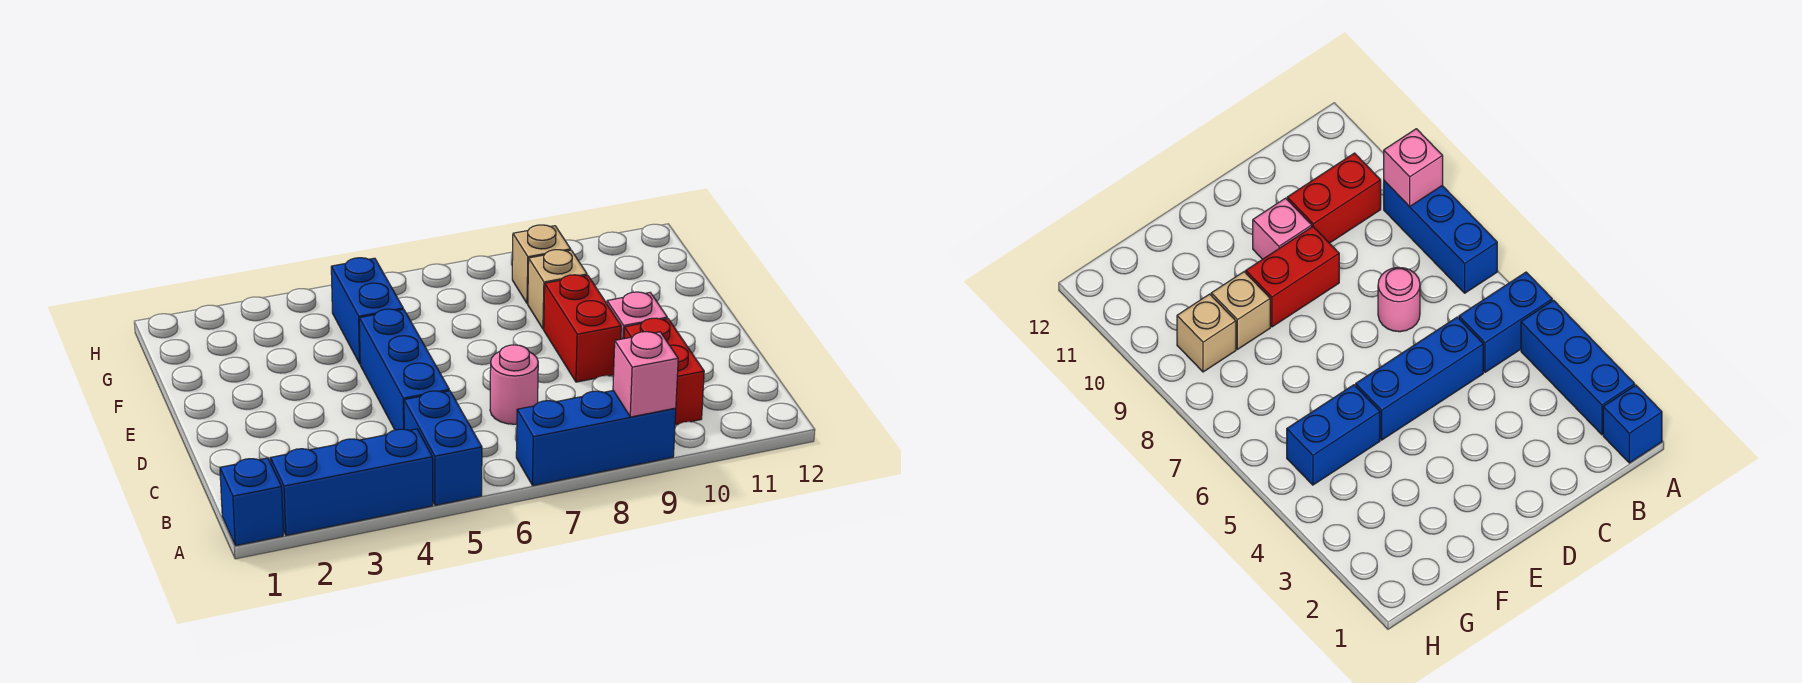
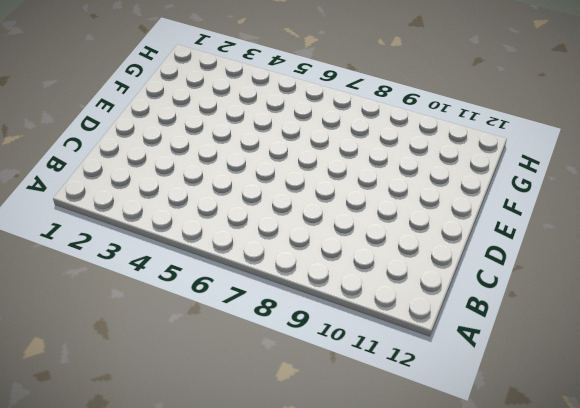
none -> blue 1x1 brick [220,458,283,546]
none -> blue 1x3 brick [270,429,433,535]
none -> blue 1x2 brick [404,391,482,505]

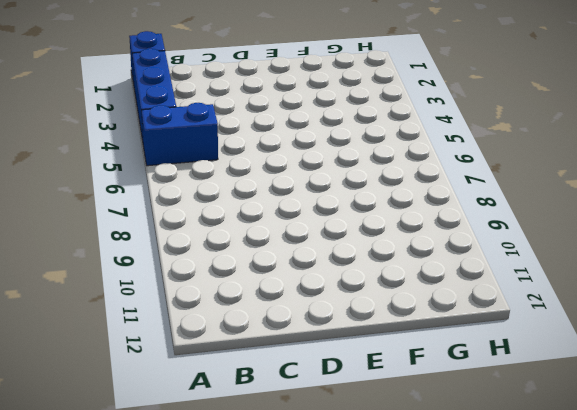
none -> blue 1x3 brick [516,391,676,486]
none -> red 1x2 brick [624,318,704,425]
none -> blue 1x3 brick [359,309,449,430]

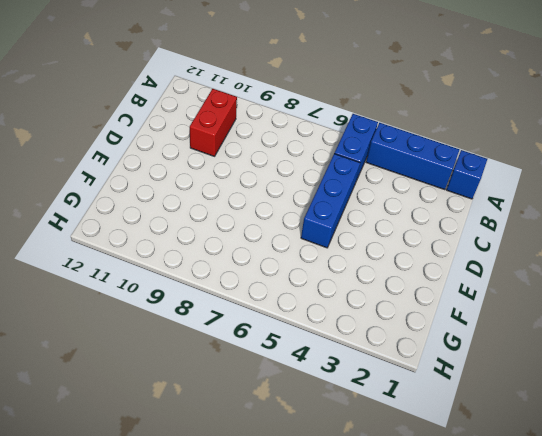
none -> blue 1x3 brick [516,391,676,486]
none -> pink 1x1 round brick [490,345,538,424]
none -> red 1x2 brick [544,275,621,382]

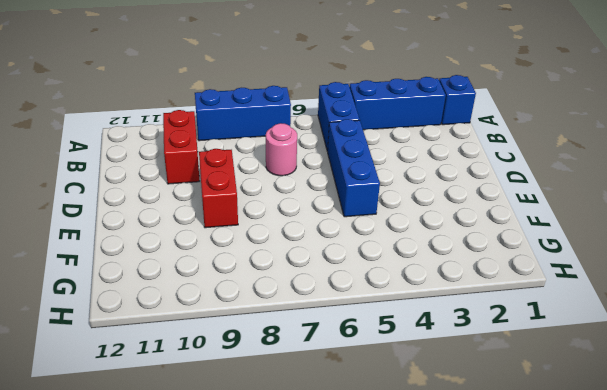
none -> pink 1x1 brick [607,292,667,339]
none -> blue 1x2 brick [331,258,403,364]
none -> tan 1x1 brick [528,250,587,329]

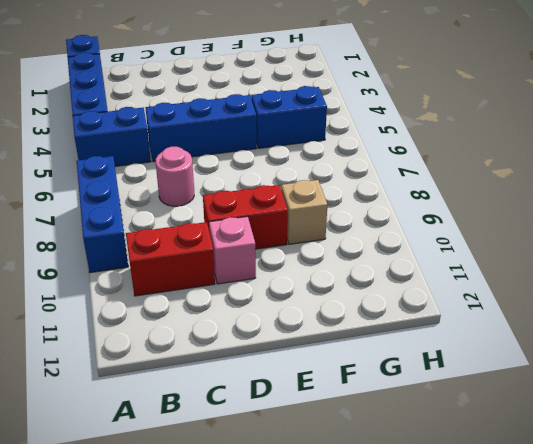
none -> tan 1x1 brick [512,225,571,304]
none -> pink 1x1 brick [613,332,678,417]

